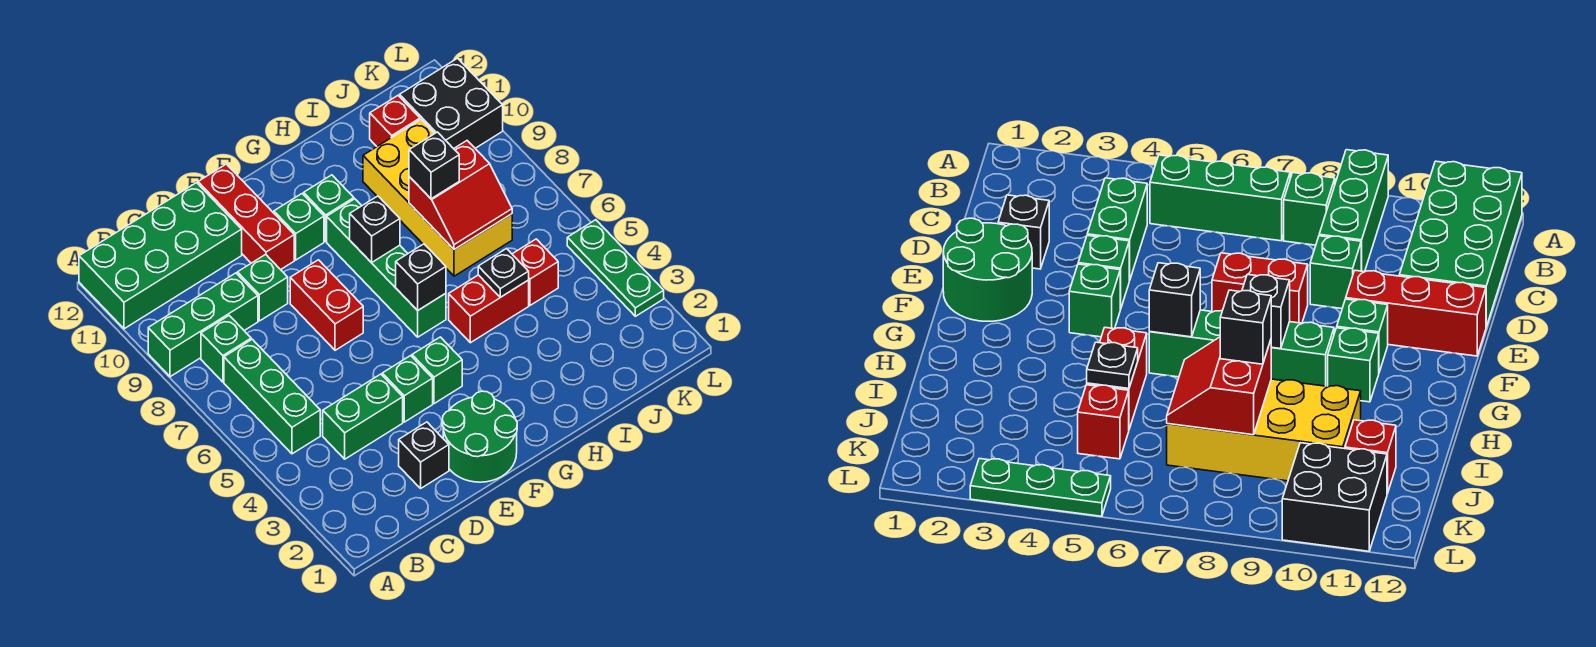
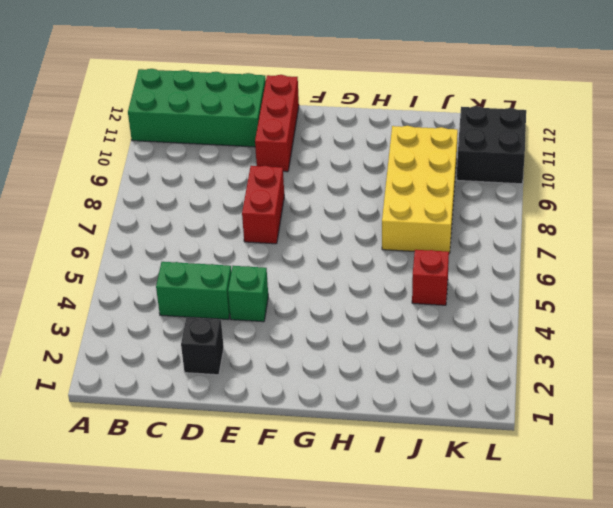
none -> green 1x3 brick [148,273,258,377]
none -> green 1x3 brick [224,339,320,454]
none -> green 1x1 brick [201,316,251,382]

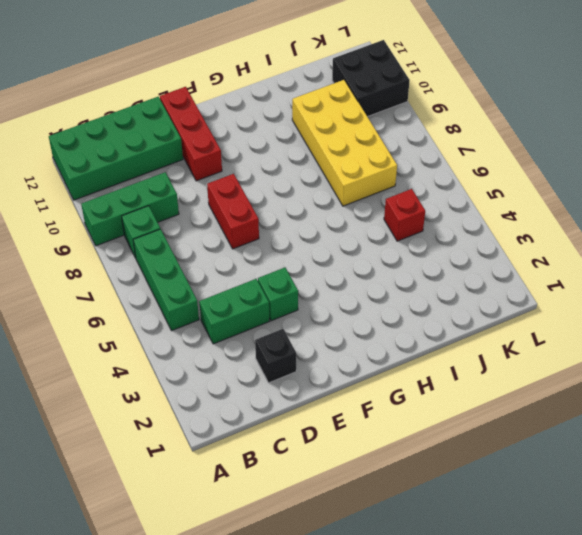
none -> green 1x1 brick [237,254,288,321]
none -> green 2x2 round brick [442,391,517,482]
none -> green 1x1 brick [412,337,462,404]

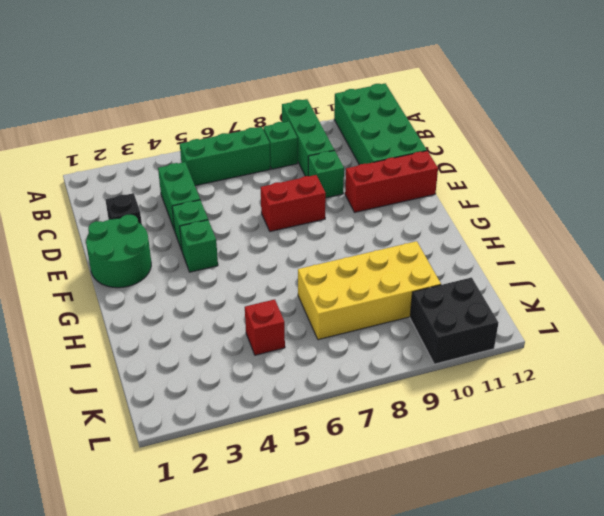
none -> green 1x1 brick [274,194,324,260]
none -> green 1x4 brick [327,199,446,337]
none -> green 1x1 brick [304,175,354,241]

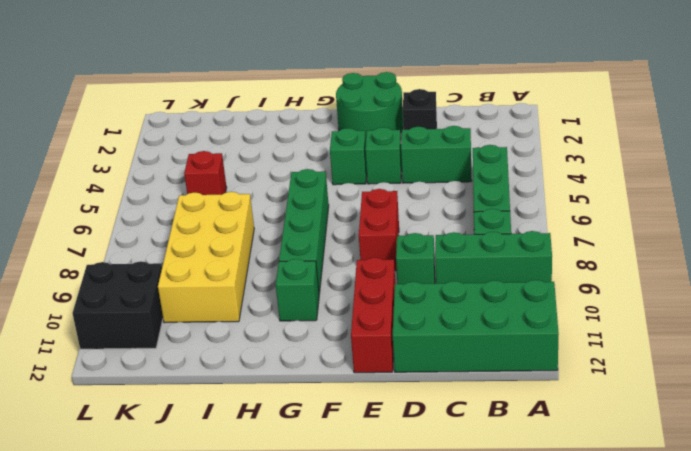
none -> green 1x1 brick [274,194,324,260]
none -> red 1x2 brick [449,275,529,343]
none -> red 1x1 brick [370,96,420,146]

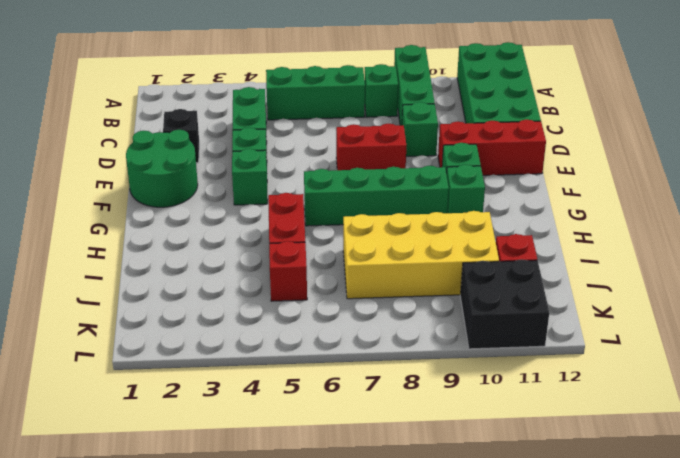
none -> green 1x3 plate [567,220,664,316]
none -> black 1x1 brick [396,244,446,310]
none -> black 1x1 brick [350,196,400,263]

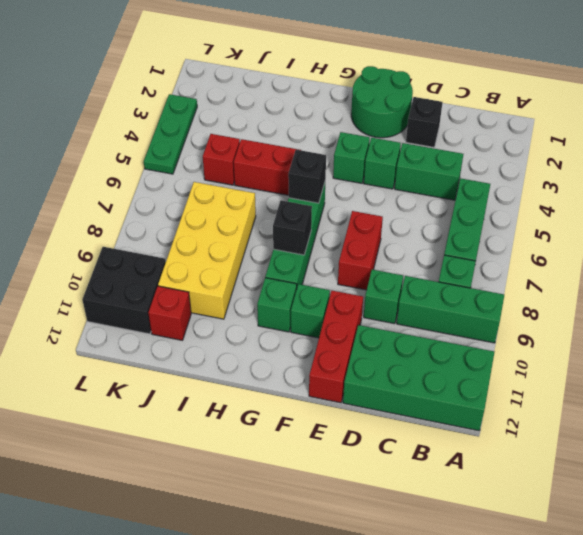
none -> black 1x1 plate [478,249,529,297]
none -> red 2x2 slope [409,141,512,250]
none -> black 1x1 brick [409,132,459,199]

